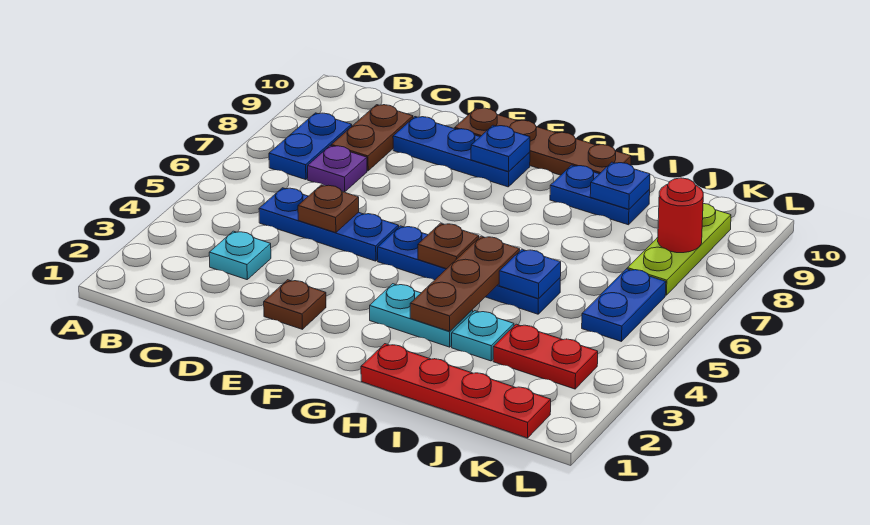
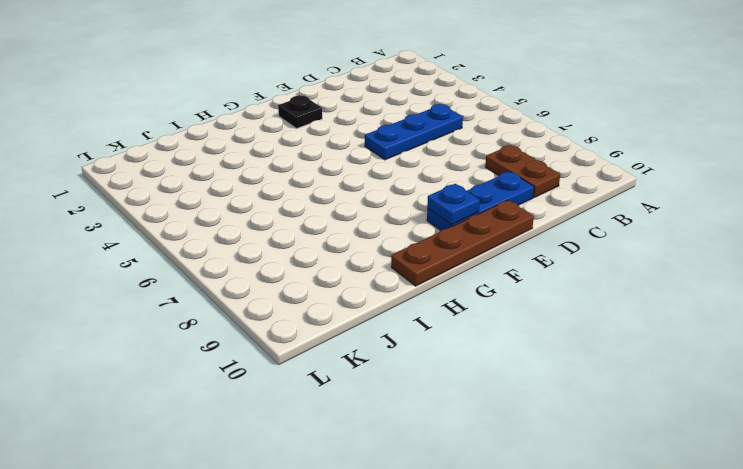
black 1x1 plate [278,95,322,129] -> none
none -> blue 1x2 plate [269,113,352,180]
none -> cyan 1x1 plate [209,231,271,280]
none -> purple 1x1 plate [308,146,367,192]

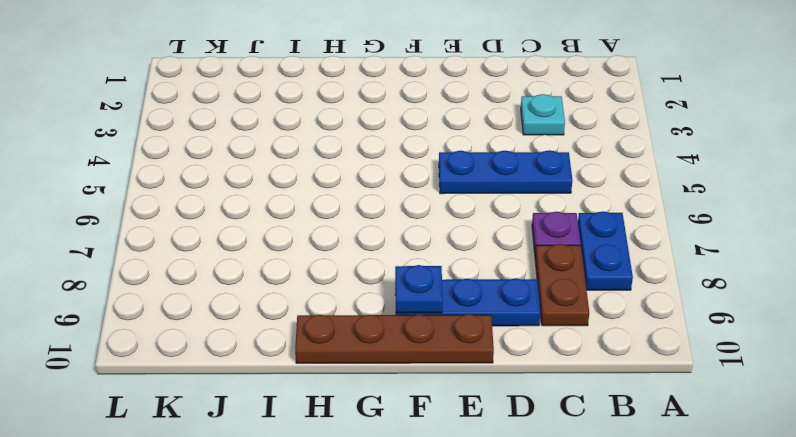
none -> brown 1x1 plate [264,280,326,329]
none -> blue 1x4 plate [378,226,560,314]
none -> cyan 1x2 plate [370,284,473,347]

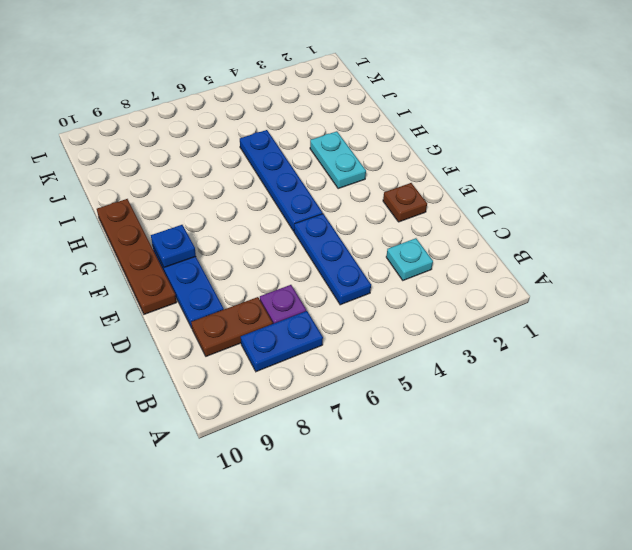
none -> red 1x4 plate [361,344,551,438]
none -> blue 1x2 plate [550,165,650,225]
none -> cyan 1x1 plate [452,311,514,361]

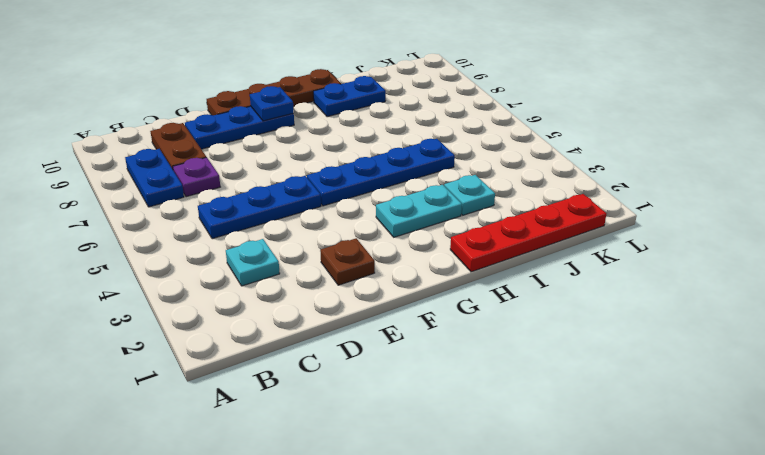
none -> red 1x2 plate [493,324,598,389]
none -> blue 1x2 plate [582,269,666,342]
none -> lime 1x3 plate [627,204,731,295]

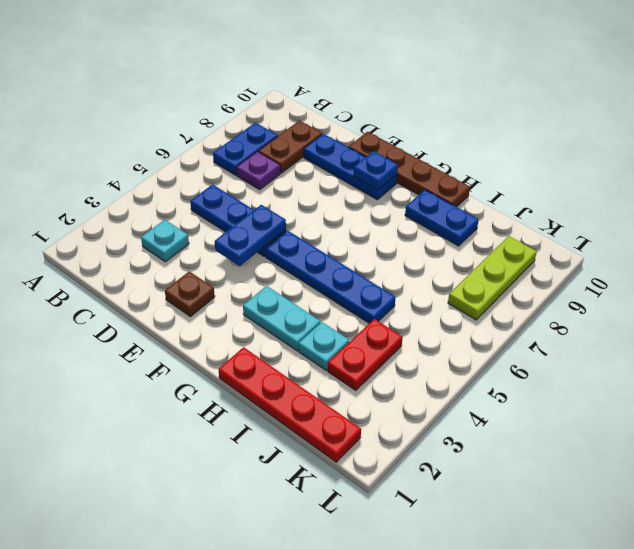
blue 1x2 plate [215,205,286,266] -> blue 1x2 plate moved to [582,269,666,342]
red 1x2 plate [328,319,403,390] -> red 1x2 plate turned to [493,324,598,389]
none -> brown 1x1 plate [298,185,359,233]
none -> brown 1x1 plate [418,223,479,269]
none -> brown 1x3 plate [410,236,520,331]

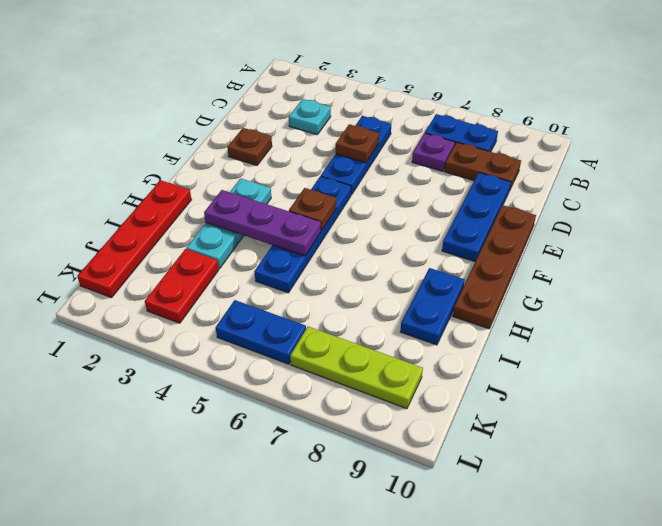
purple 1x3 plate [204,190,321,256] -> brown 1x3 plate [410,236,520,331]
none -> blue 1x1 plate [471,125,530,172]
none -> blue 1x1 plate [499,249,561,299]
none -> blue 1x1 plate [590,162,650,209]

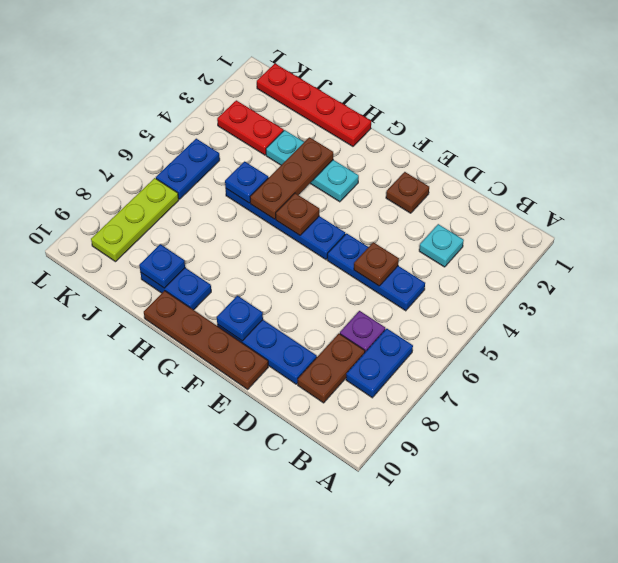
none -> red 1x1 round brick [658,178,703,253]

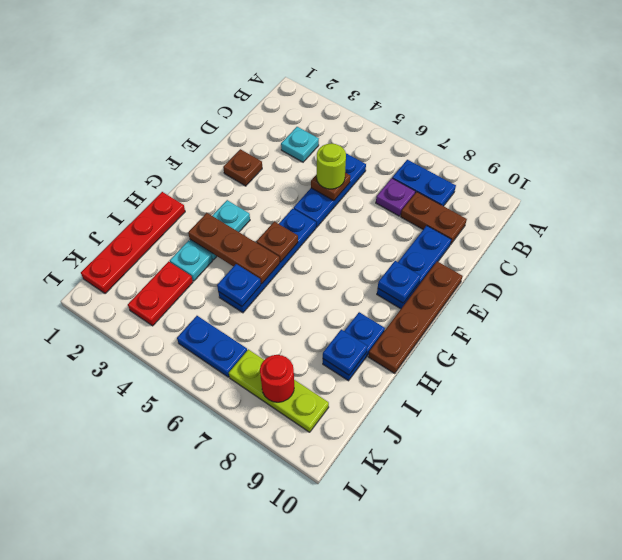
lime 1x1 round brick [316,143,346,189] -> none

